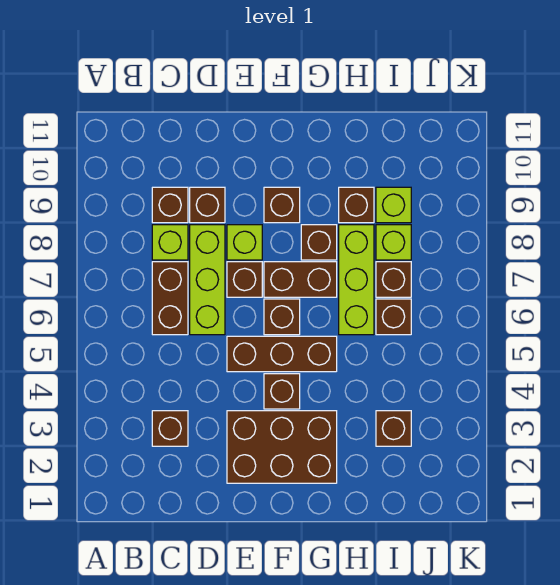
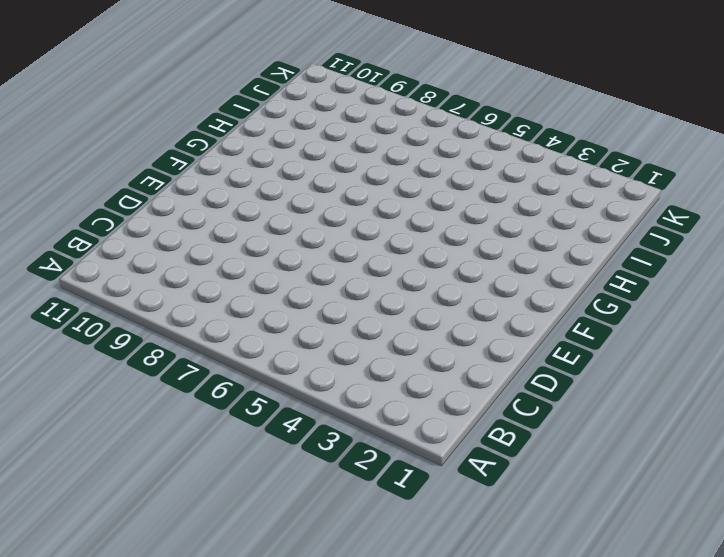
none -> brown 1x1 brick [152,411,188,446]
none -> brown 1x2 brick [152,262,188,335]
none -> lime 1x1 brick [152,225,188,260]

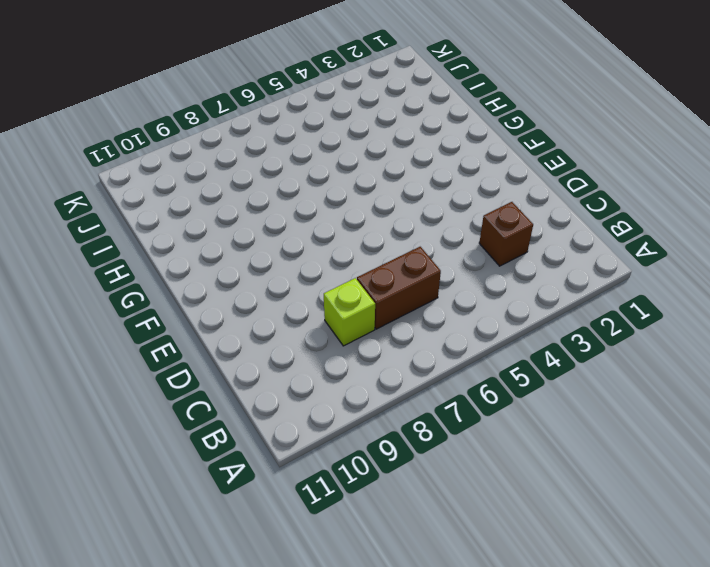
none -> brown 1x1 brick [152,187,188,223]
none -> lime 1x3 brick [190,225,225,335]
none -> brown 1x1 brick [190,187,225,223]

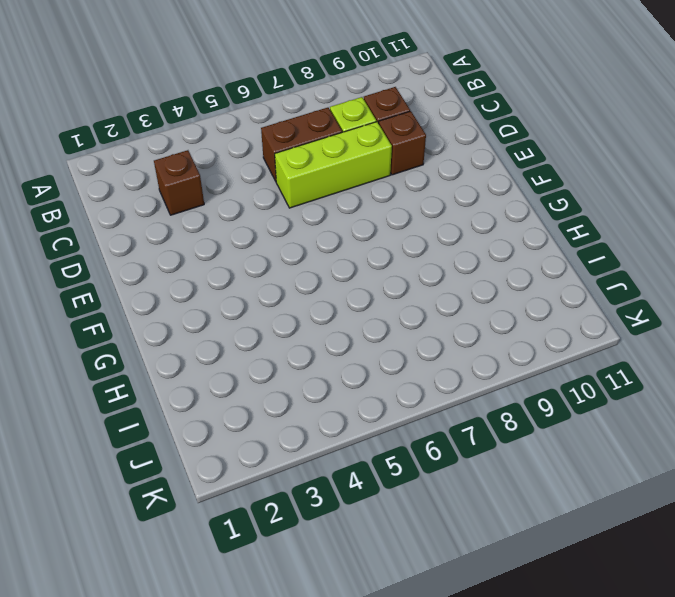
none -> brown 2x3 brick [227,411,337,483]
none -> brown 1x3 brick [227,336,337,372]
none -> brown 1x1 brick [227,262,262,297]

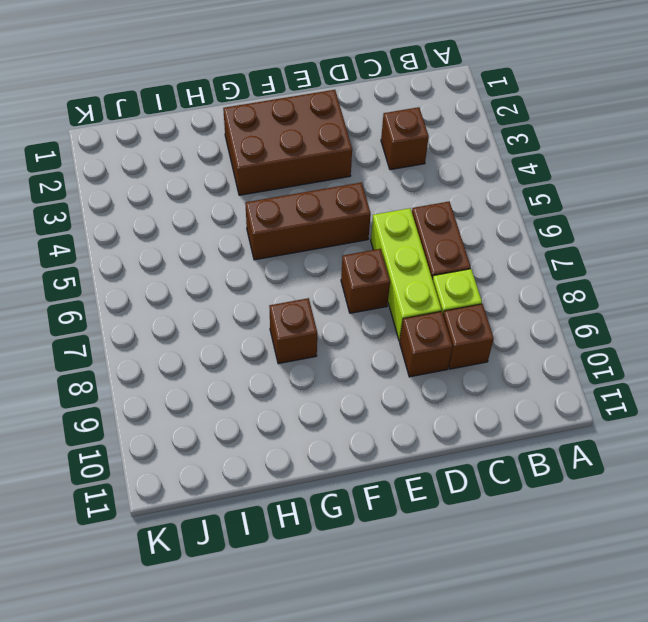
none -> lime 1x1 brick [227,225,262,260]
none -> brown 1x1 brick [264,374,300,409]
none -> brown 1x1 brick [264,299,300,335]

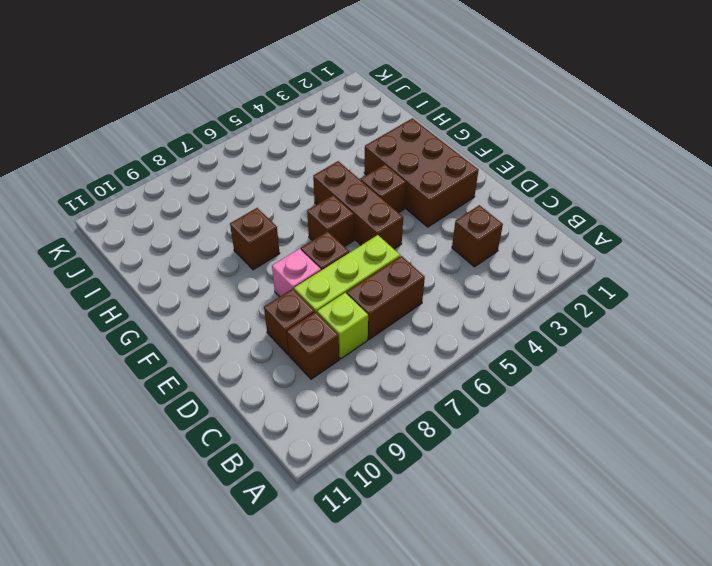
pink 1x1 brick [272,249,321,297] -> lime 1x1 brick [227,225,262,260]
none -> brown 1x2 brick [264,262,337,297]
none -> brown 1x1 brick [264,187,300,223]
none -> lime 1x3 brick [339,225,374,335]

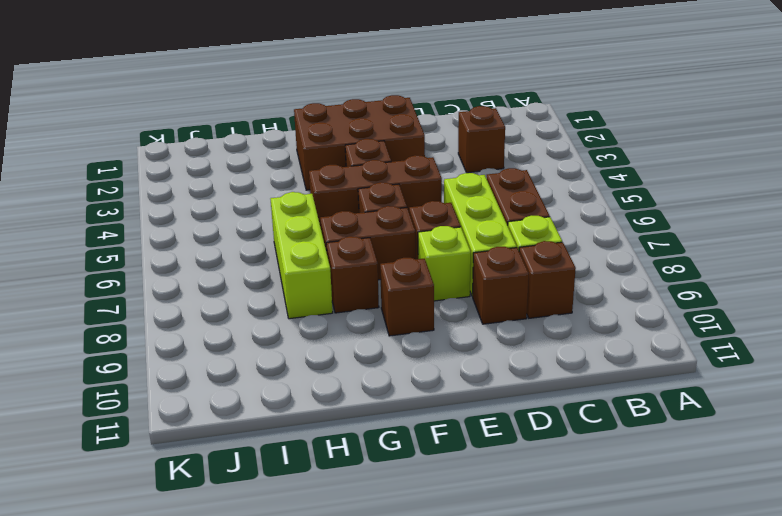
none -> brown 1x1 brick [339,187,374,223]
none -> brown 1x1 brick [376,411,411,446]
none -> brown 1x1 brick [376,299,411,335]

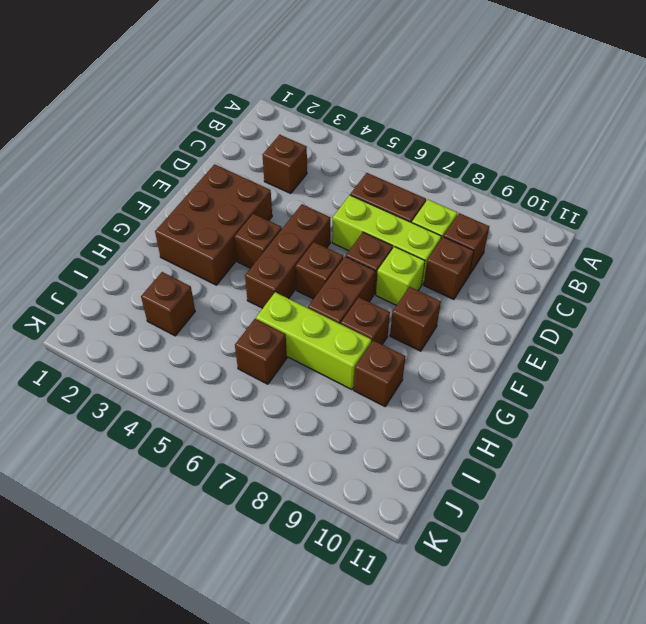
none -> brown 1x1 brick [376,262,411,297]
none -> lime 1x1 brick [376,225,411,260]
none -> lime 1x1 brick [376,187,411,223]

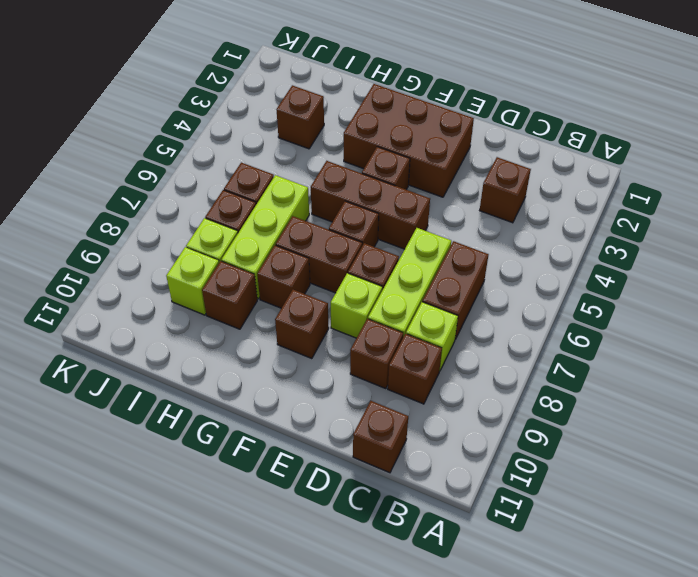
brown 1x1 brick [353,401,408,473] -> none

